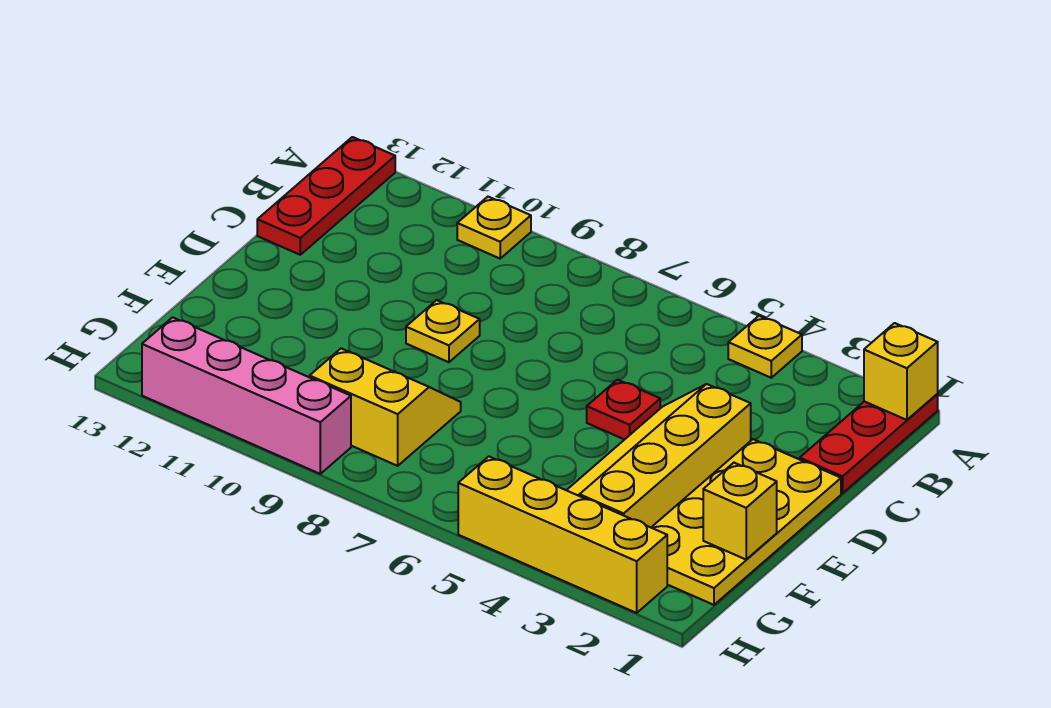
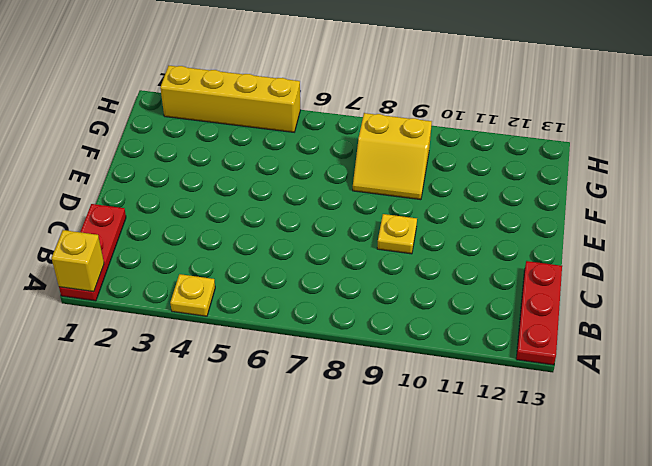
none -> yellow 1x1 plate [457,197,531,258]
none -> yellow 2x4 plate [651,439,841,605]
none -> yellow 2x4 slope [567,384,751,527]

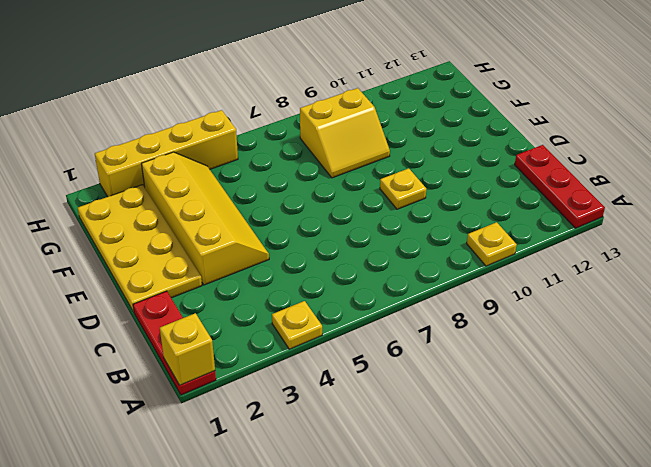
none -> red 1x1 plate [587,380,660,440]
none -> pink 1x4 brick [142,317,351,474]
none -> yellow 1x1 brick [703,463,777,560]

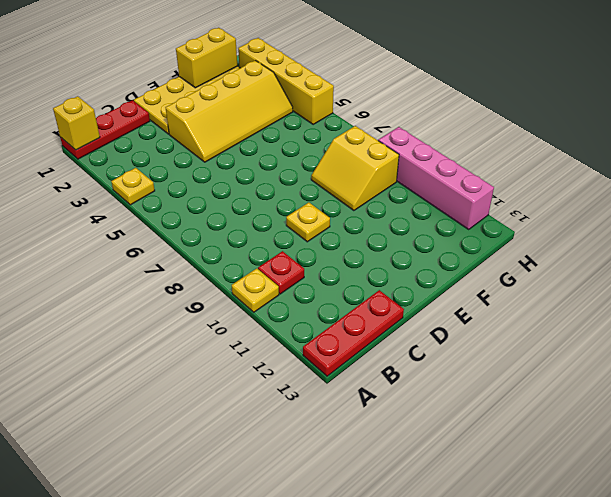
red 1x1 plate [258,251,304,294] -> red 1x1 plate moved to [587,380,660,440]
yellow 1x2 brick [176,28,237,88] -> yellow 1x1 brick [703,463,777,560]

